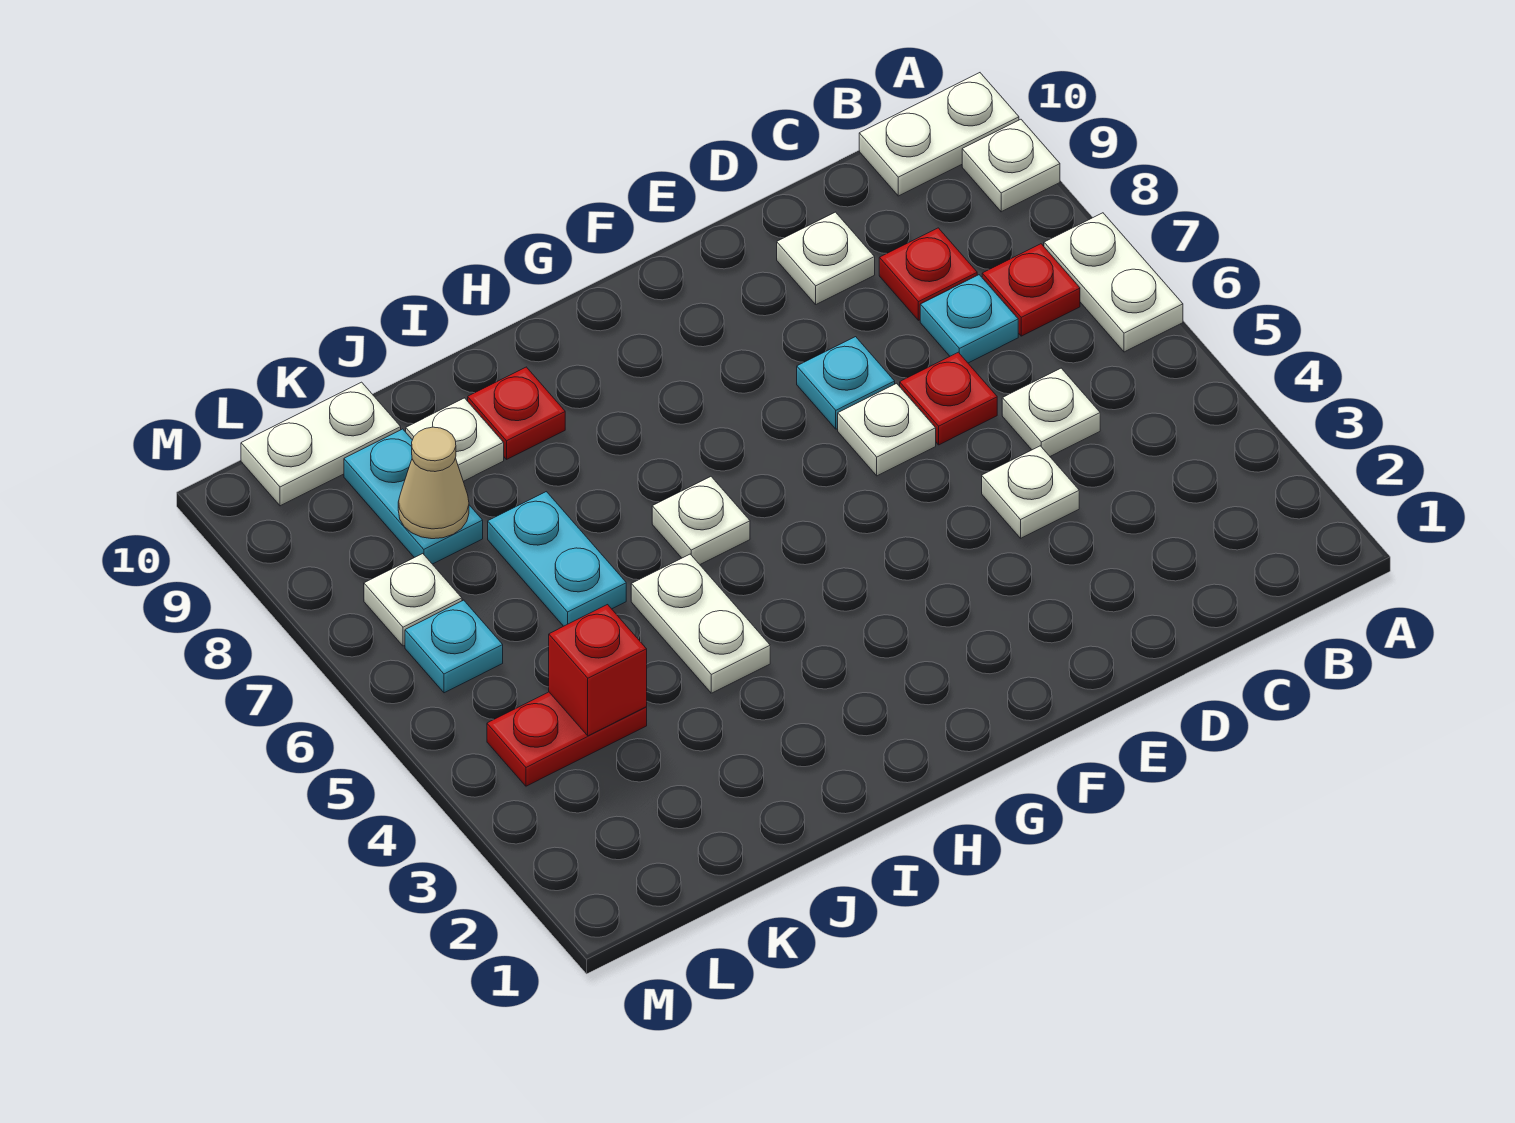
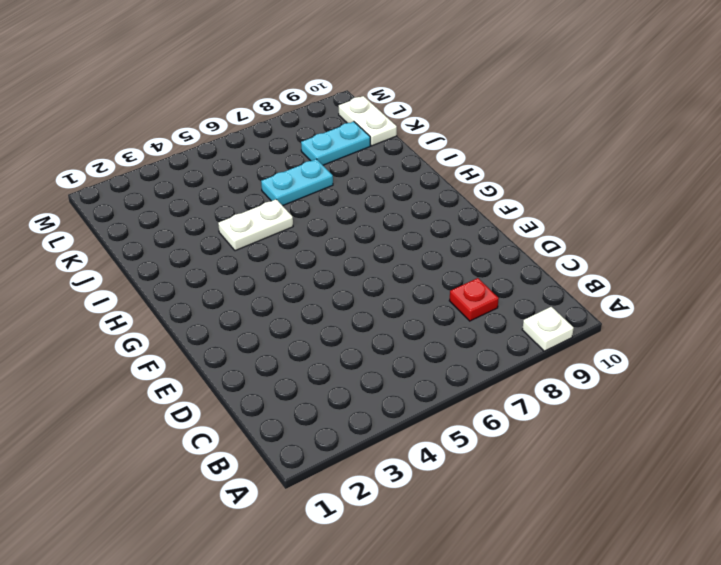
none -> white 1x2 plate [1044,213,1183,352]
none -> white 1x2 plate [859,73,1019,196]
none -> red 1x1 plate [982,244,1080,336]

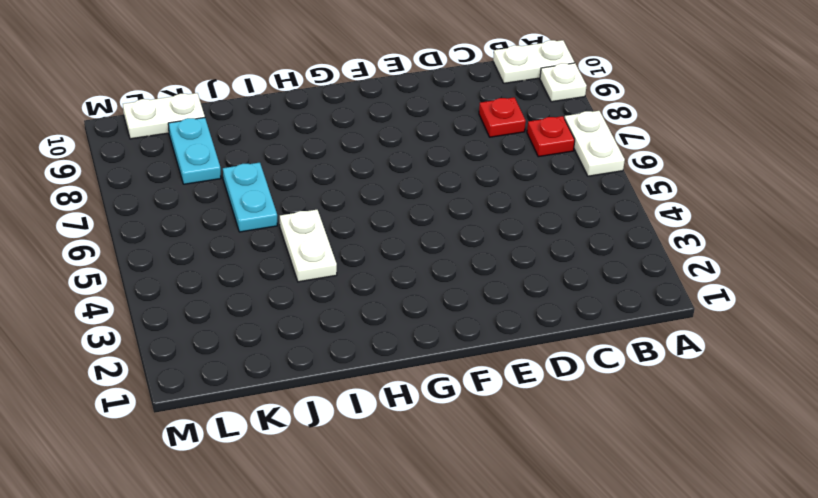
none -> white 1x1 plate [1002,368,1100,456]
none -> cyan 1x1 plate [920,275,1018,363]
none -> white 1x1 plate [982,446,1079,538]

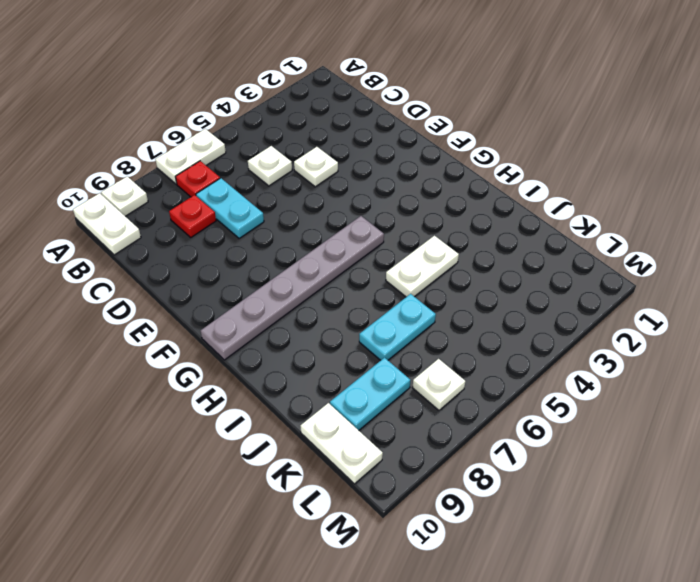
cyan 1x2 plate [196,178,264,238] -> cyan 1x1 plate [920,275,1018,363]
grey 1x6 plate [201,216,384,360] -> none
none -> red 1x1 plate [900,352,997,445]
none -> white 1x1 plate [777,212,875,304]
none -> white 1x1 plate [838,383,936,476]

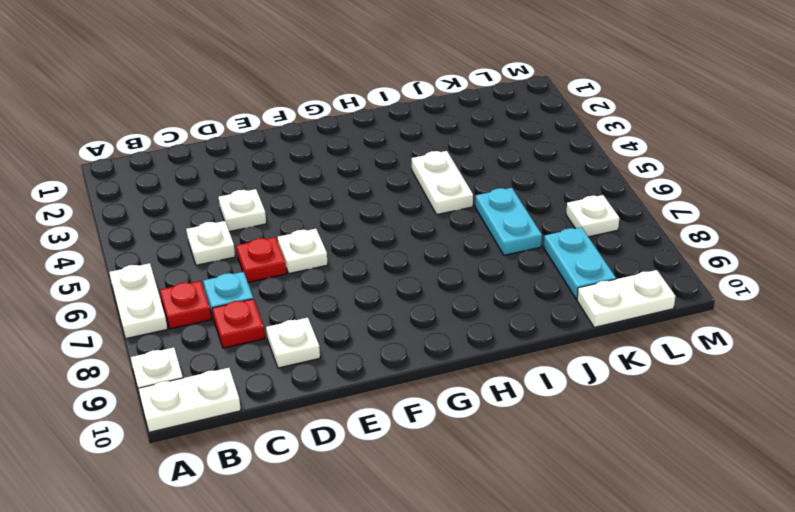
none -> cyan 1x1 plate [797,337,895,429]
none -> white 1x1 plate [652,477,750,564]
none -> red 1x1 plate [468,367,565,459]

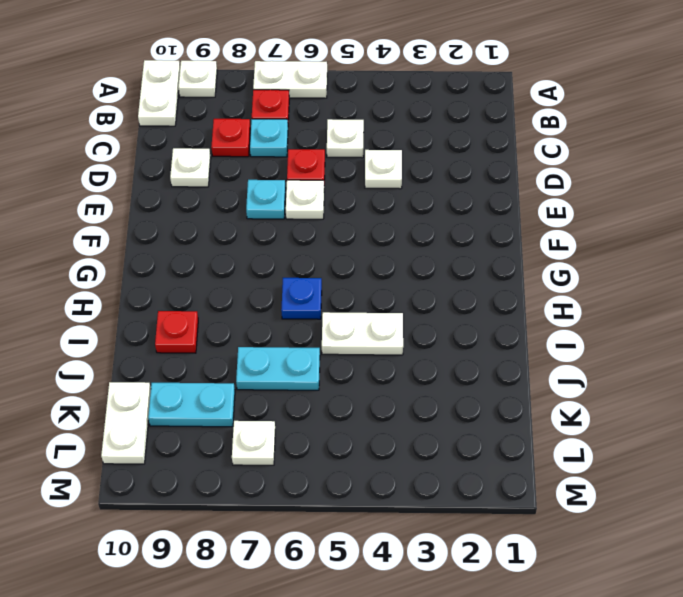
blue 1x1 plate [281,278,322,319] -> white 1x1 plate [652,477,750,564]
none -> white 1x1 plate [406,398,504,481]
none -> red 1x2 plate [487,692,647,786]
none -> cyan 1x1 plate [405,600,503,693]

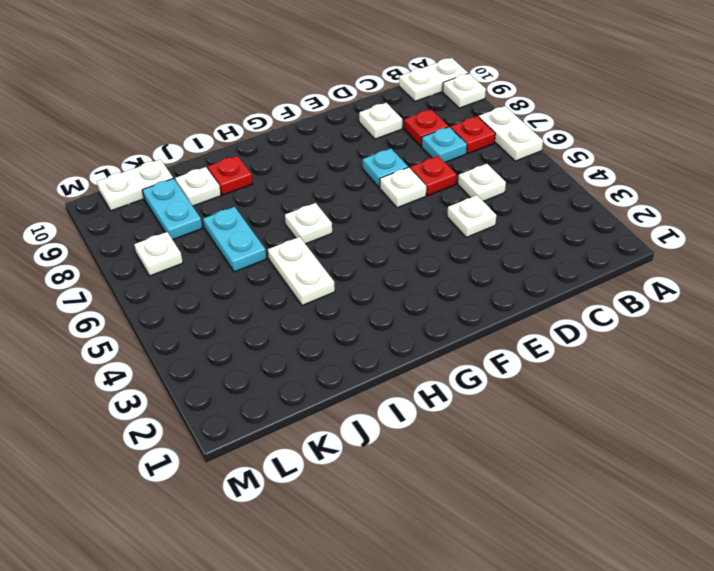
none -> red 1x2 plate [487,692,647,786]
none -> cyan 1x1 plate [405,600,503,693]
none -> red 1x1 brick [549,605,647,736]

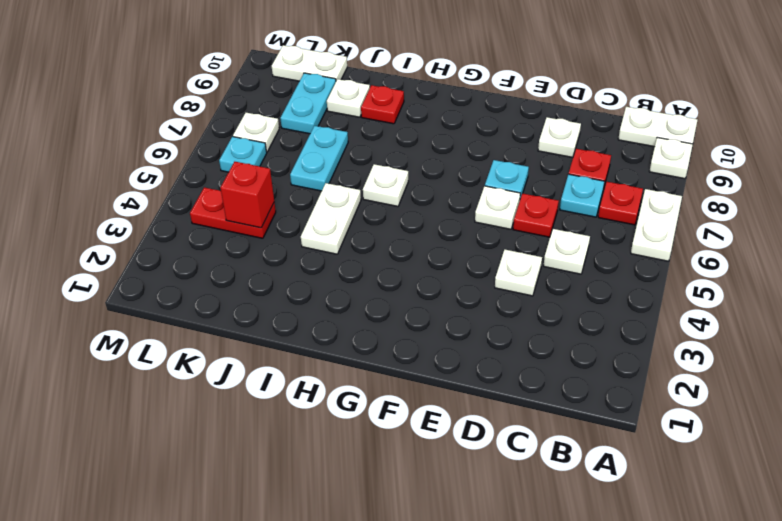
none -> tan 1x1 cone [398,427,469,539]

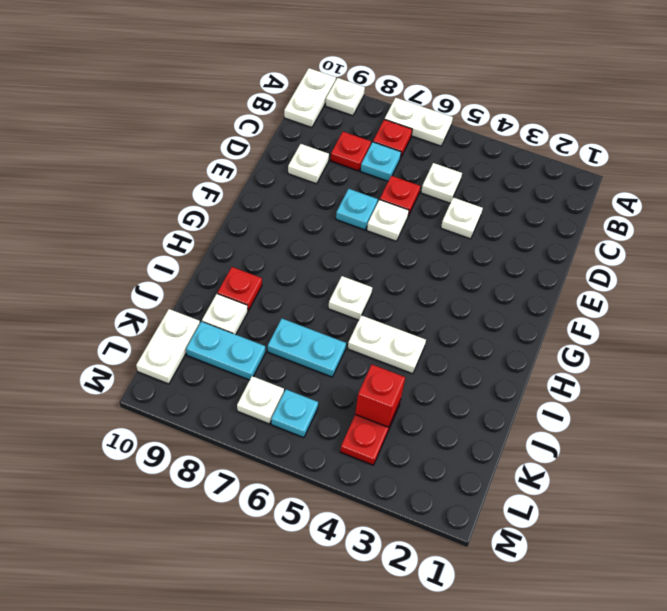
none -> tan 1x1 cone [398,427,469,539]

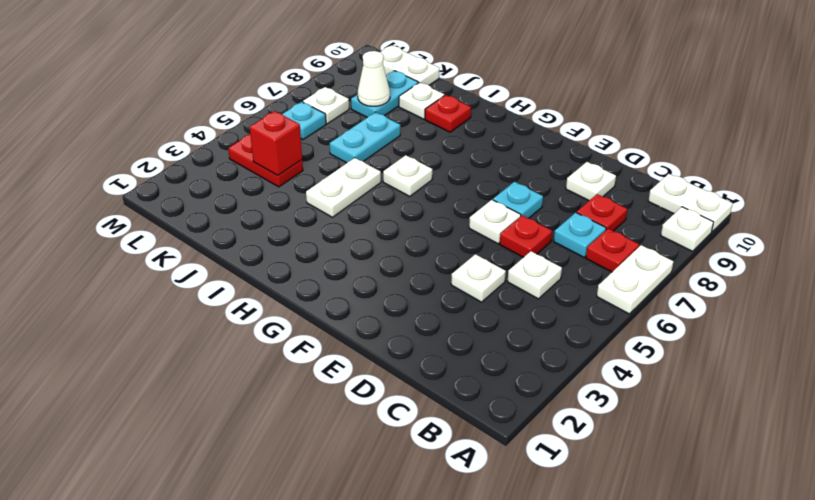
white 1x1 cone [358,51,390,106] -> tan 1x1 cone [398,427,469,539]

